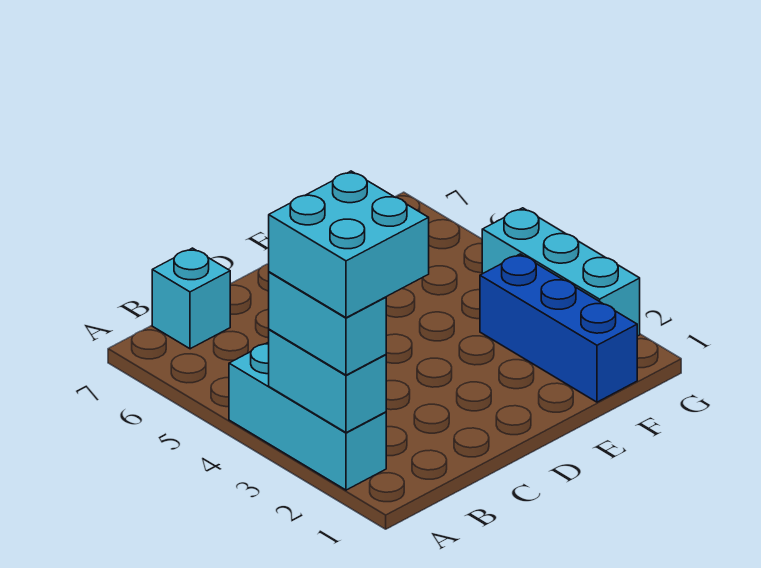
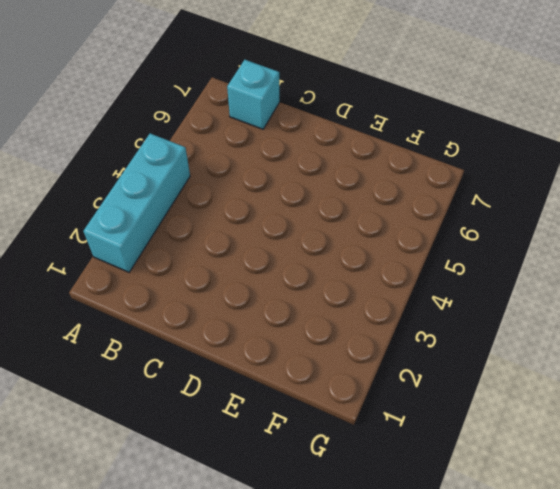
none -> blue 1x3 brick [480,254,637,402]
none -> cyan 1x3 brick [482,208,640,336]

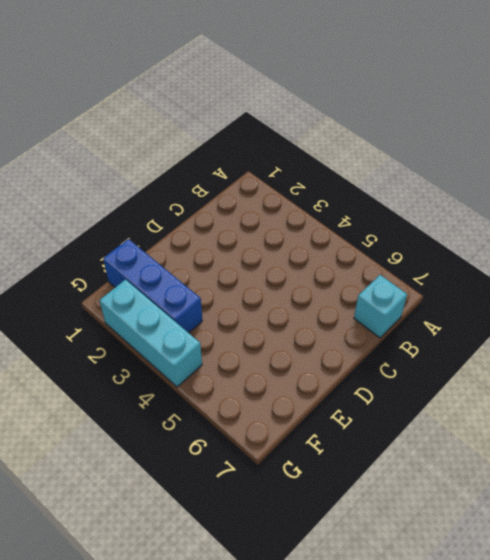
none -> cyan 1x3 brick [229,342,386,490]
none -> cyan 1x2 brick [269,329,386,433]

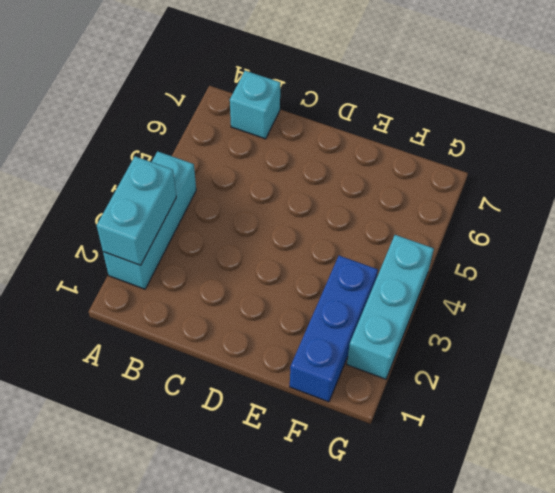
none -> cyan 1x2 brick [269,272,386,375]
none -> cyan 2x2 brick [269,171,429,318]

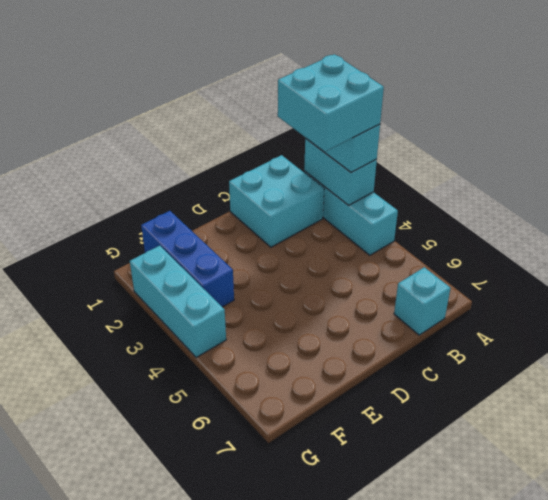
cyan 2x2 brick [229,155,324,247] -> none

